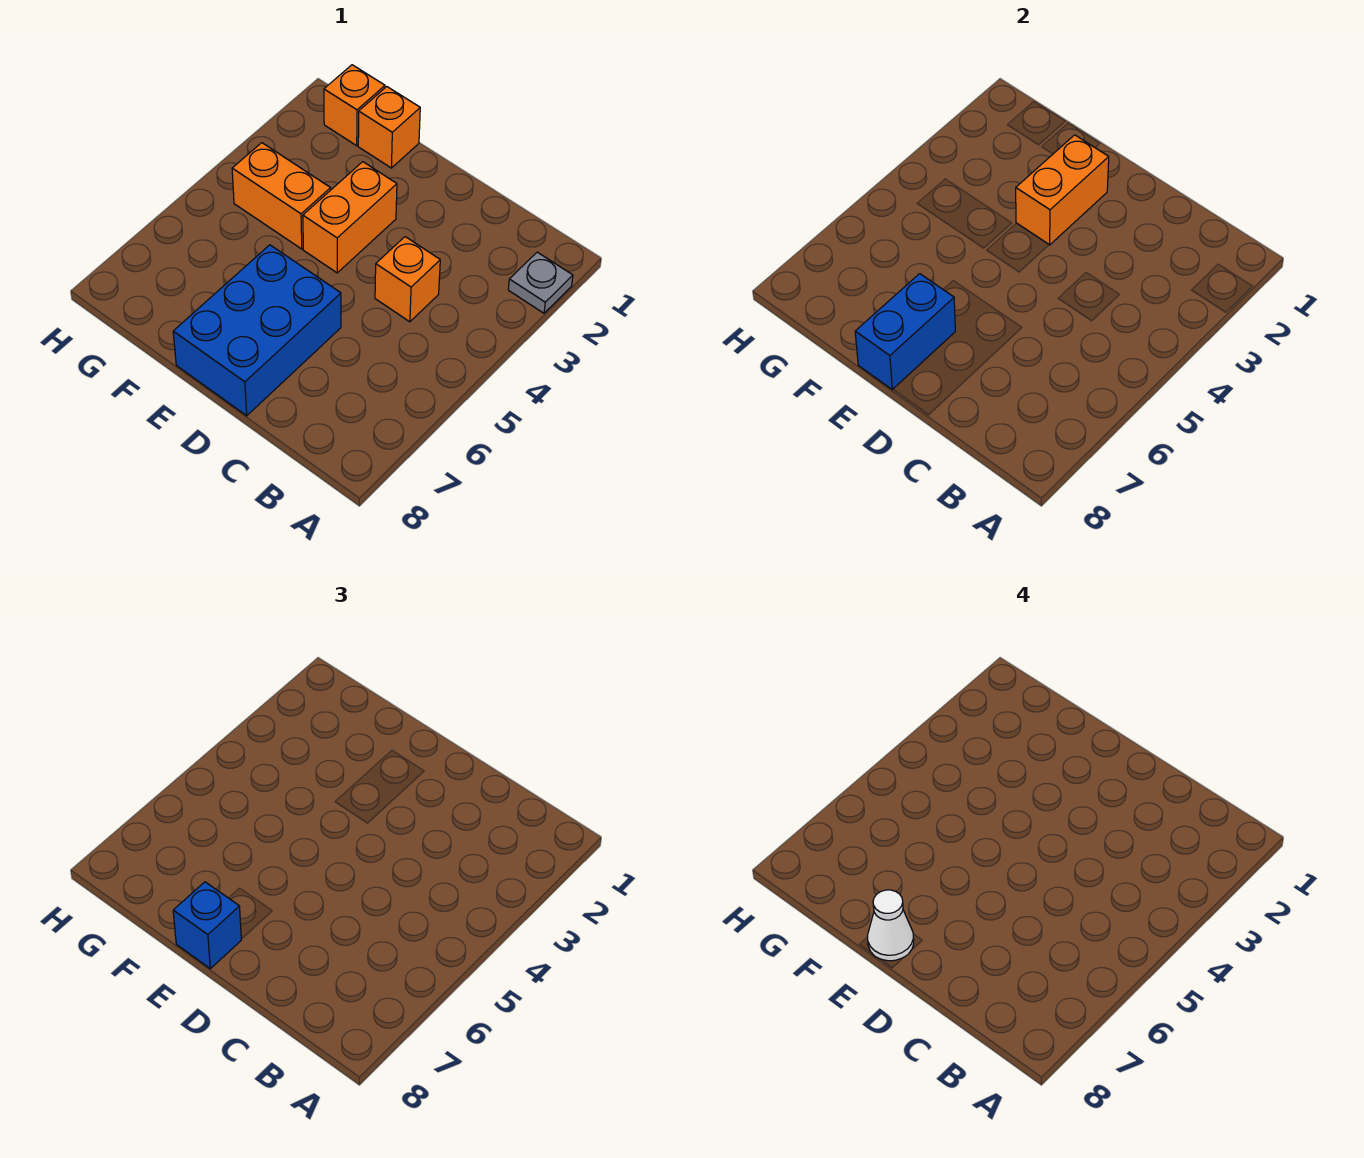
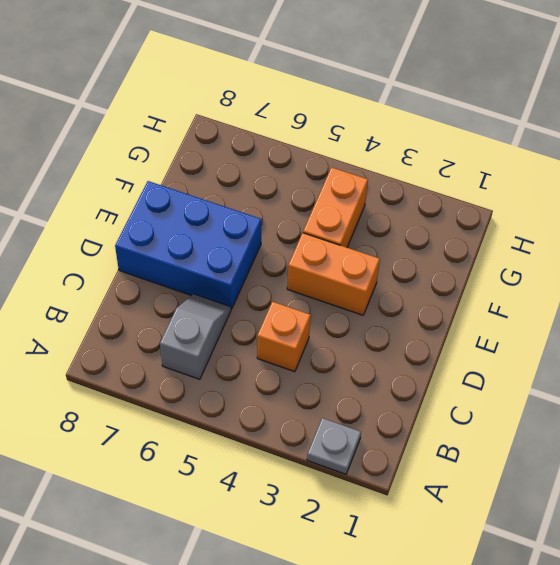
grey 1x2 slope [160,294,231,379] -> none
none -> orange 1x1 brick [358,87,420,168]
none -> orange 1x1 brick [324,65,385,146]

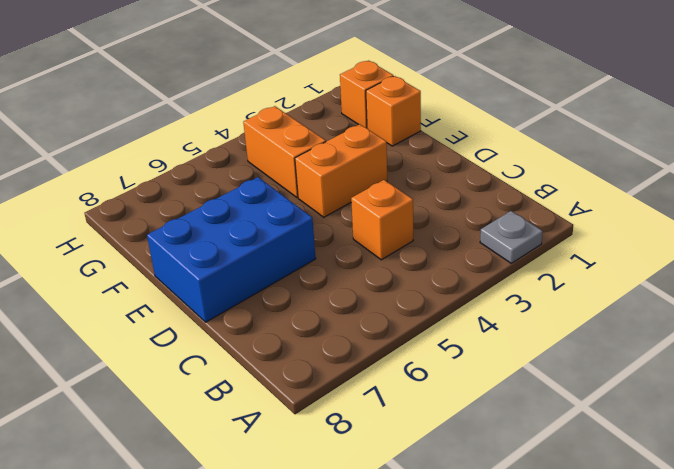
none -> orange 1x2 brick [1016,135,1109,245]
none -> blue 1x2 brick [855,274,955,390]

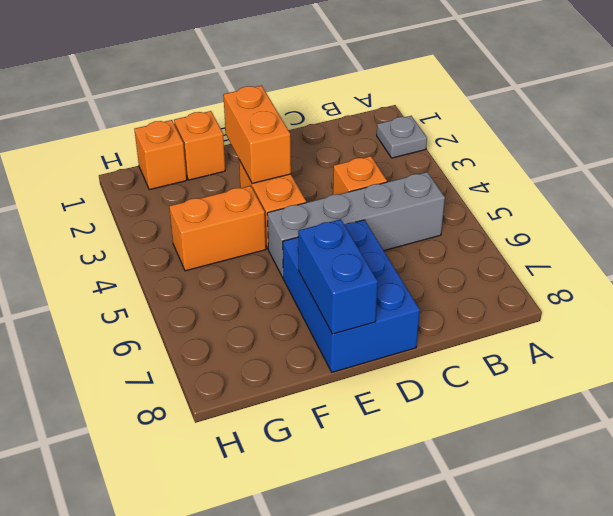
grey 1x4 brick [267,172,445,277] -> none
none -> blue 1x1 brick [173,882,241,969]
none -> white 1x1 cone [868,890,914,961]

